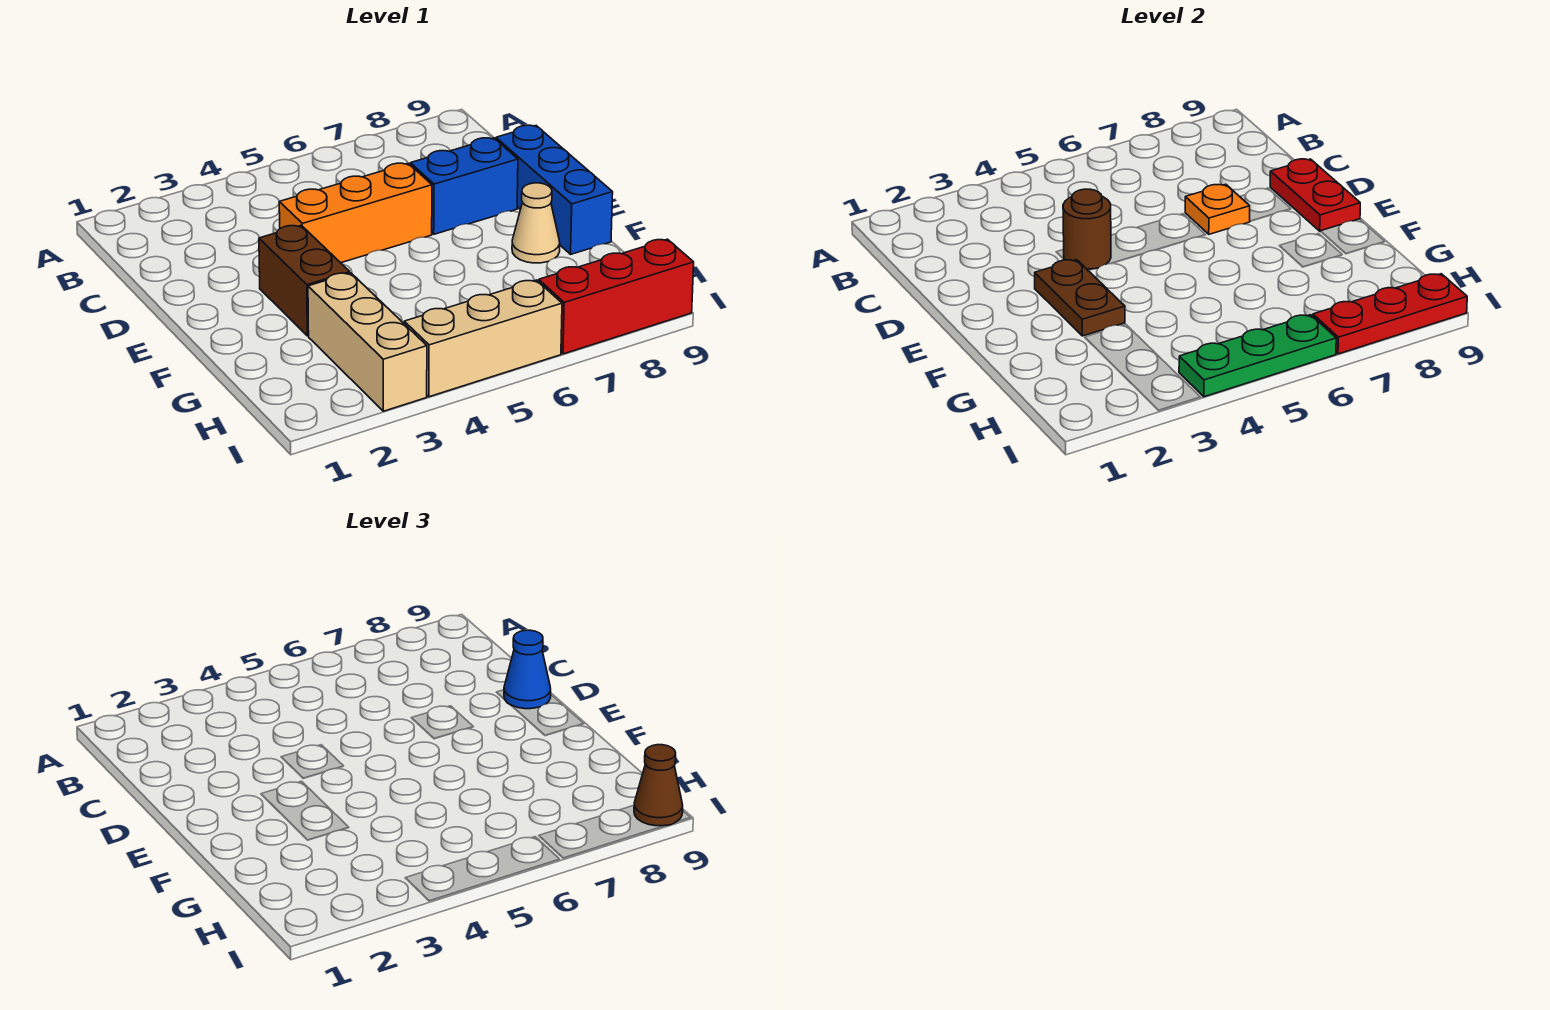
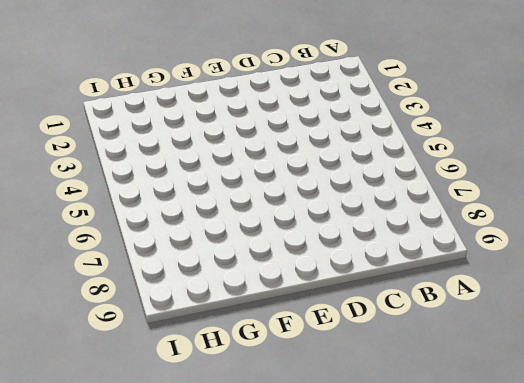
none -> orange 1x3 brick [279,163,432,263]
none -> blue 1x2 brick [410,138,518,234]
none -> blue 1x3 brick [496,125,613,254]

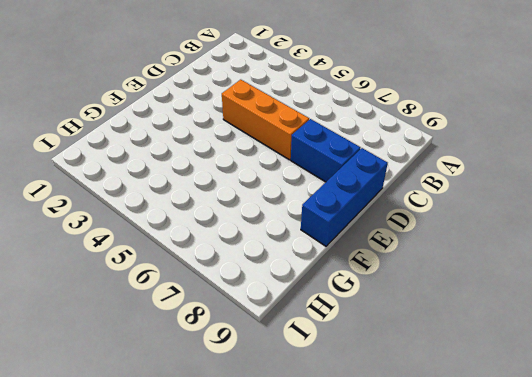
none -> brown 1x2 brick [259,225,350,336]
none -> tan 1x1 cone [512,183,560,263]
none -> tan 1x3 brick [308,273,427,411]

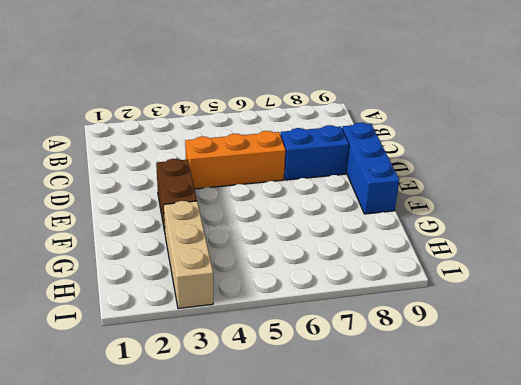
none -> tan 1x1 cone [512,183,560,263]
none -> tan 1x3 brick [404,280,562,397]
none -> red 1x3 brick [539,239,694,354]

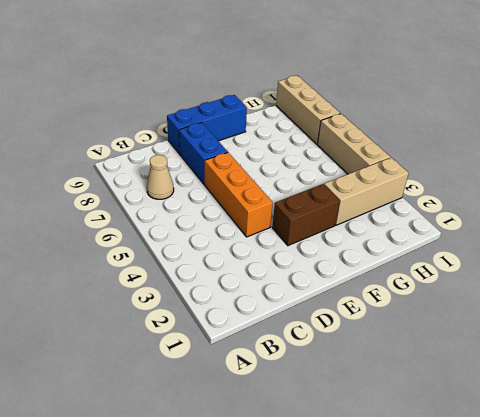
tan 1x1 cone [147,155,174,199] -> tan 1x1 cone moved to [512,183,560,263]
tan 1x3 brick [276,76,340,144] -> red 1x3 brick [539,239,694,354]
none -> brown 1x1 round brick [1063,189,1111,269]
none -> orange 1x1 plate [1185,184,1250,234]
none -> red 1x2 plate [1270,159,1360,231]

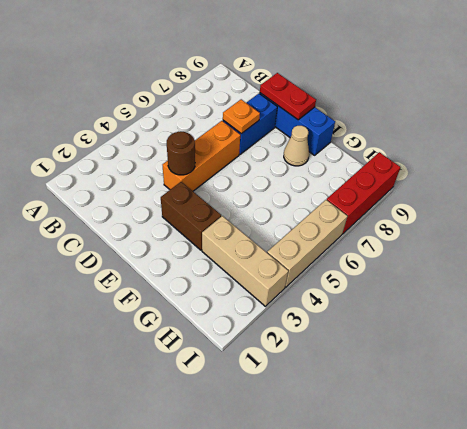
none -> brown 1x2 plate [1035,260,1125,336]
none -> green 1x3 plate [1179,315,1336,397]
none -> red 1x3 plate [1313,274,1467,354]

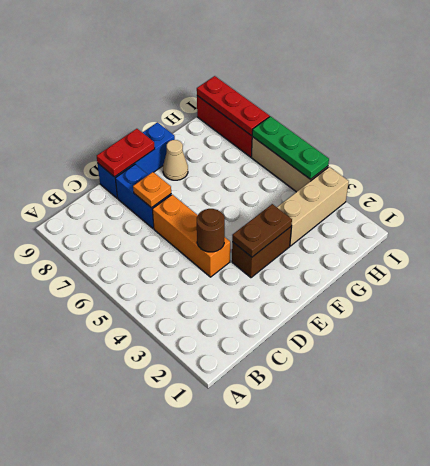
none -> blue 1x1 cone [504,630,551,709]
none -> brown 1x1 cone [634,745,683,826]

